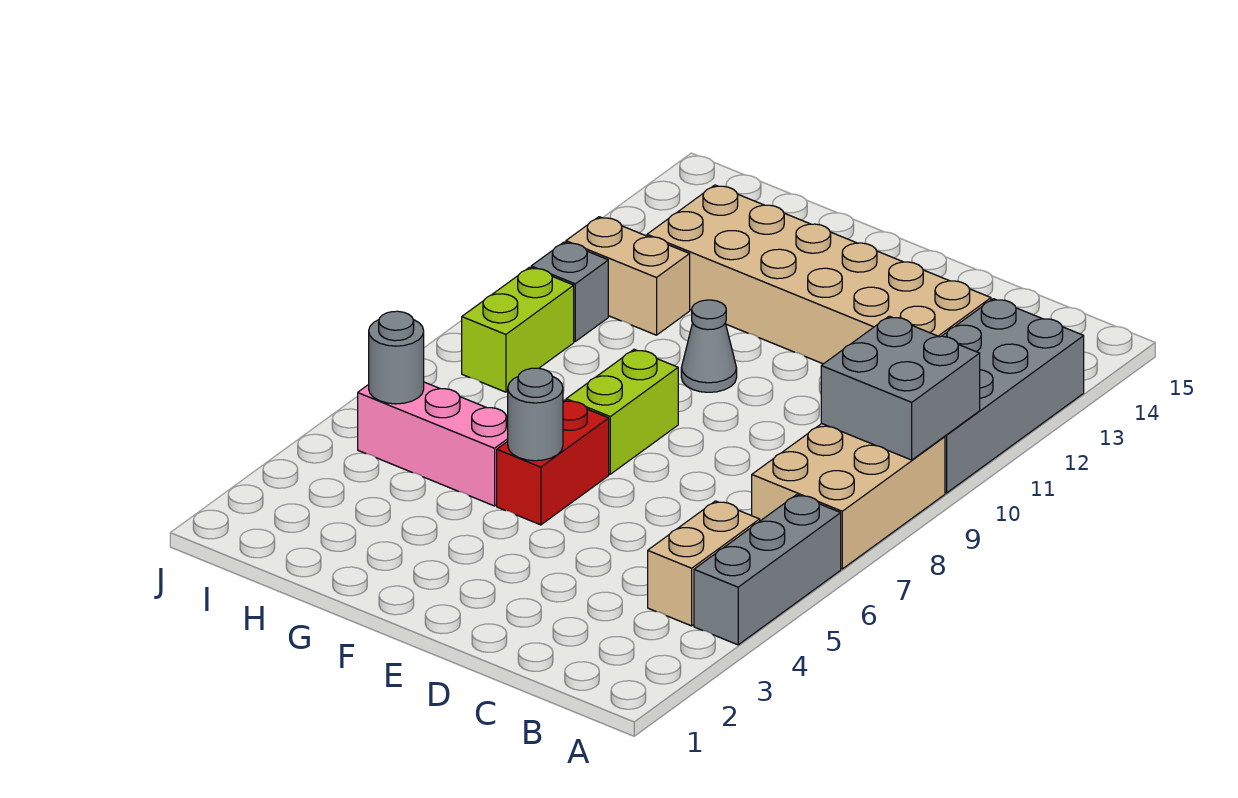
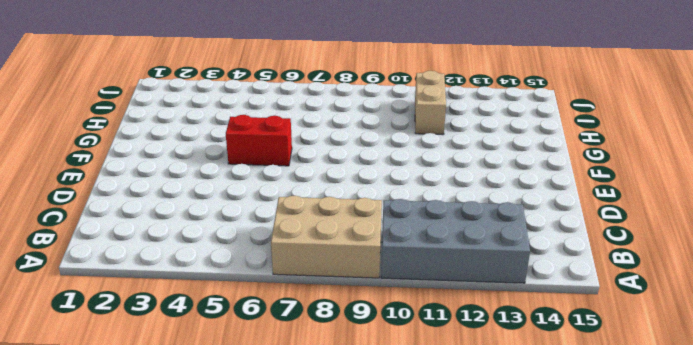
none -> grey 1x3 brick [694,495,841,645]
none -> tan 1x2 brick [648,501,760,626]
none -> tan 2x6 brick [647,185,991,364]

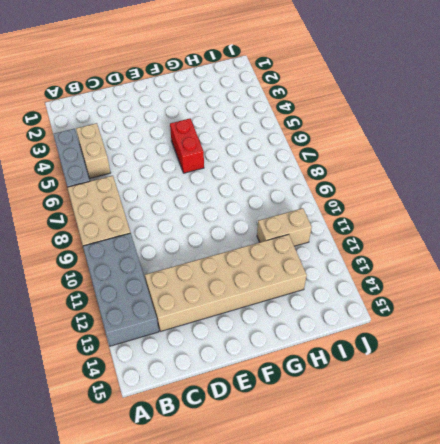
none -> lime 1x2 brick [566,350,678,474]
none -> grey 1x1 cone [681,300,737,392]
none -> pink 1x3 brick [358,382,508,506]

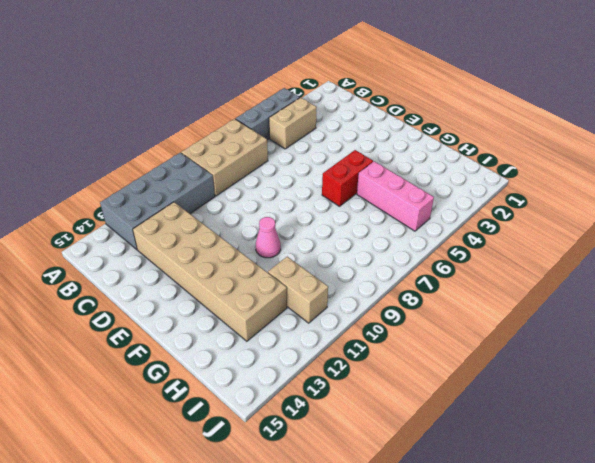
pink 1x1 cone [256,217,281,258] -> grey 1x1 cone [681,300,737,392]
none -> lime 1x2 brick [566,350,678,474]
none -> lime 1x2 brick [462,267,574,392]
none -> grey 1x1 brick [531,242,608,341]

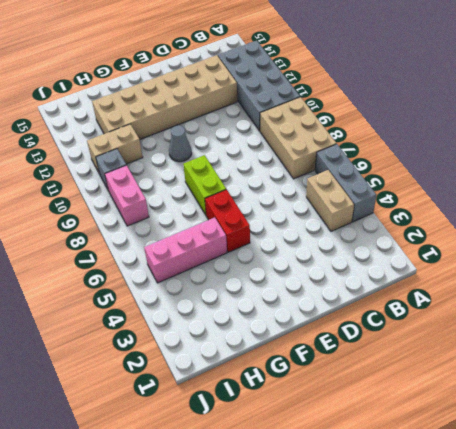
pink 1x2 brick [105,165,149,226] -> lime 1x2 brick [462,267,574,392]
none -> grey 2x2 brick [821,316,980,460]
none -> grey 1x1 round brick [508,368,563,461]
none -> grey 1x1 round brick [369,311,424,404]

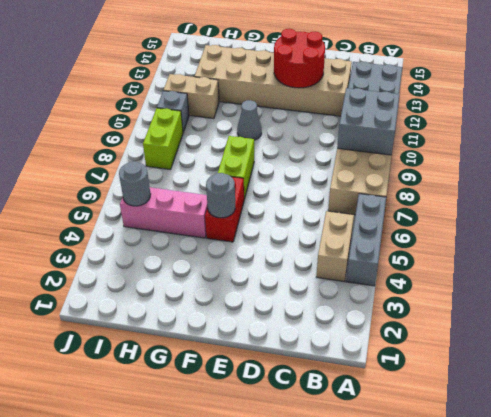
red 2x2 round brick [274,29,325,88] -> none

